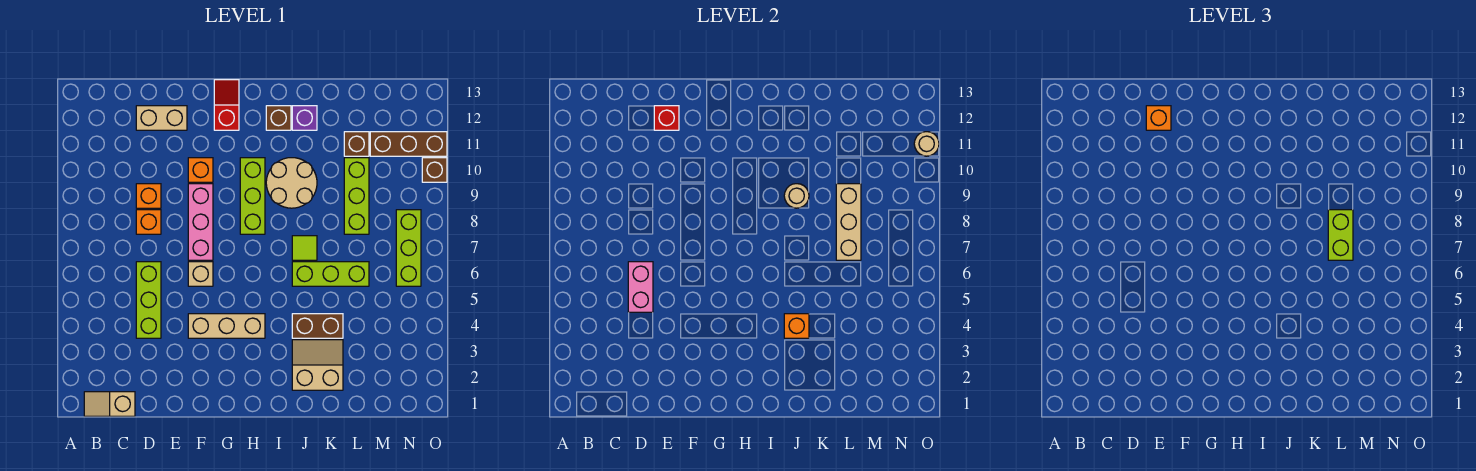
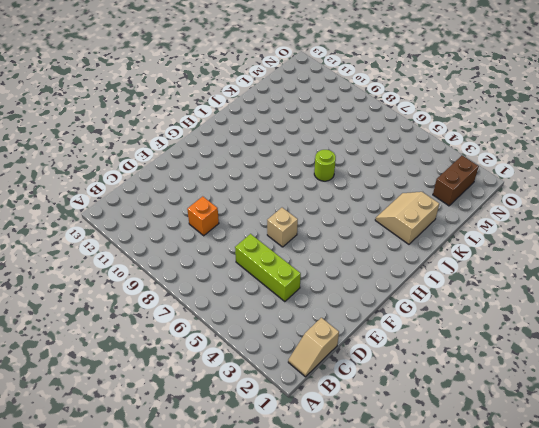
lime 1x1 round brick [314,150,336,181] -> lime 1x1 tile [292,236,317,260]
brown 1x2 brick [433,156,479,206] -> brown 1x2 brick moved to [292,314,343,338]
none -> orange 1x1 brick [136,210,161,234]
none -> tan 1x2 brick [136,106,187,130]
none -> tan 1x3 brick [188,314,265,338]
none -> pink 1x3 brick [188,184,213,260]

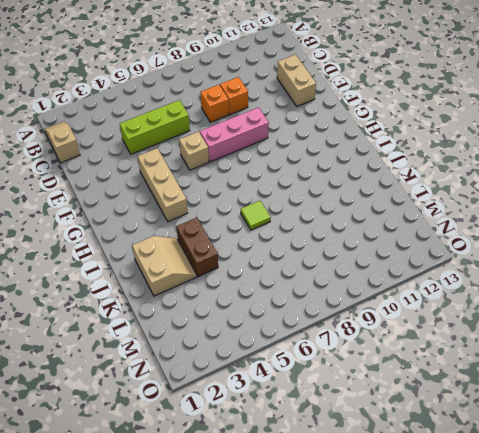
none -> orange 1x1 brick [188,158,213,182]
none -> red 1x2 slope [214,80,239,130]
none -> lime 1x3 brick [240,158,265,234]
none -> tan 2x2 round brick [266,158,317,208]

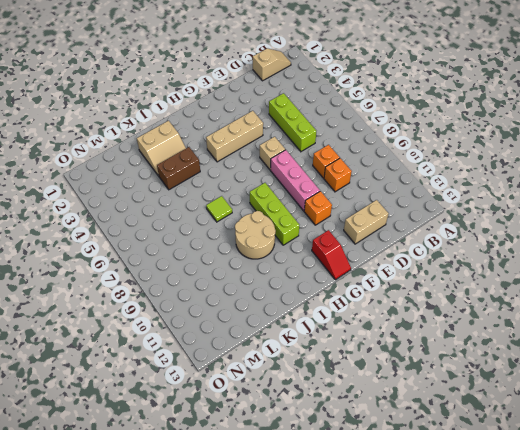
none -> brown 1x1 brick [266,106,291,130]
none -> lime 1x3 brick [292,262,369,286]
none -> purple 1x1 brick [292,106,317,130]
none -> lime 1x3 brick [344,158,369,234]

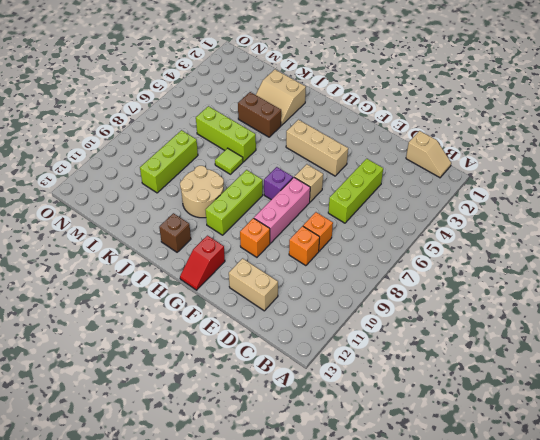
purple 1x1 brick [264,167,293,200] -> purple 1x1 brick moved to [292,106,317,130]
none -> brown 1x1 brick [344,132,369,156]
none -> brown 1x3 brick [370,132,447,156]
none -> lime 1x3 brick [396,210,421,286]
none -> brown 1x1 brick [422,158,447,182]

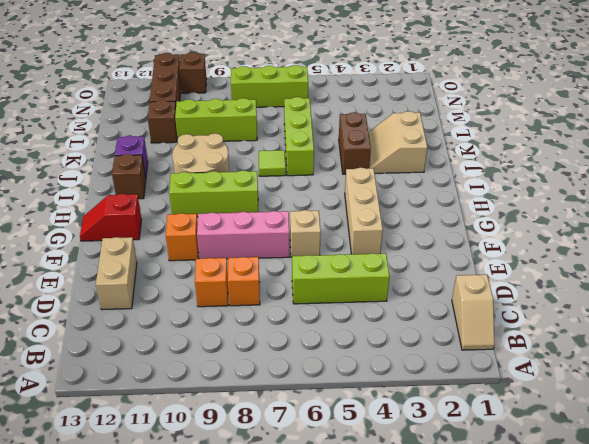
none -> pink 1x2 brick [628,262,653,312]
none -> red 1x1 brick [654,106,679,130]
none -> orange 1x1 brick [784,314,809,338]
none -> tan 1x1 round brick [784,184,809,208]

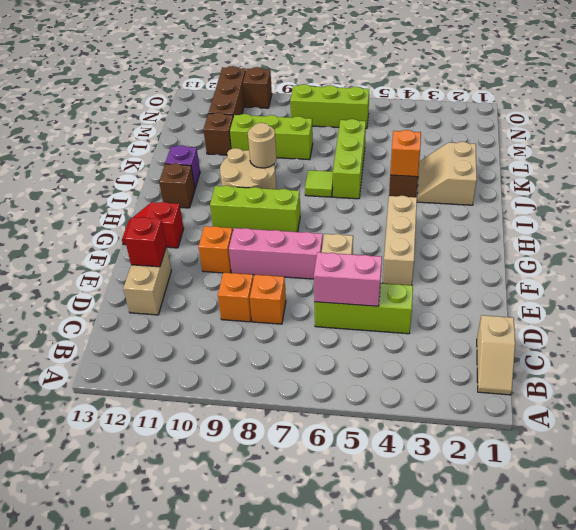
none -> tan 1x3 brick [836,184,861,260]
none -> tan 1x1 round brick [914,132,939,156]
none -> orange 1x1 brick [1146,106,1171,130]
none -> lime 1x2 brick [1328,210,1353,260]

